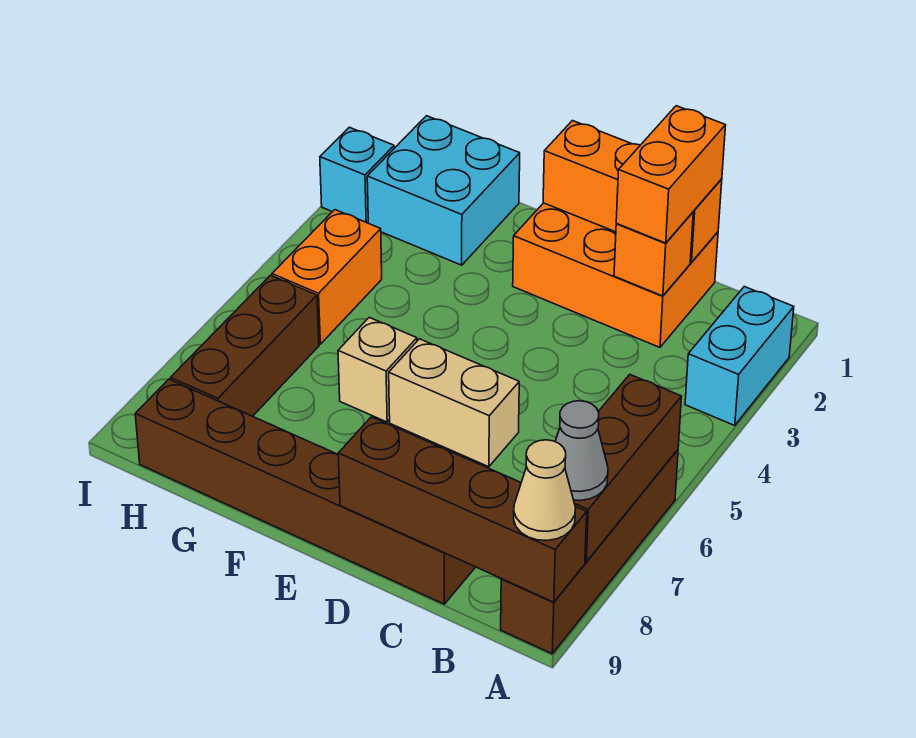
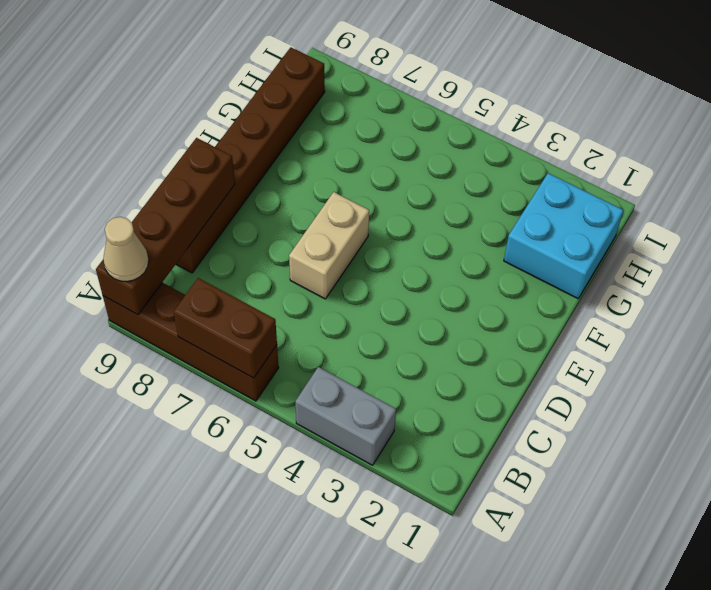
grey 1x2 brick [295,367,396,465] -> cyan 1x2 brick [685,287,794,425]
brown 1x2 brick [174,278,277,378] -> brown 1x3 brick [574,375,682,562]
none -> orange 2x3 brick [513,203,718,347]
none -> tan 1x1 brick [338,317,417,422]
none -> orange 1x2 brick [272,210,382,344]

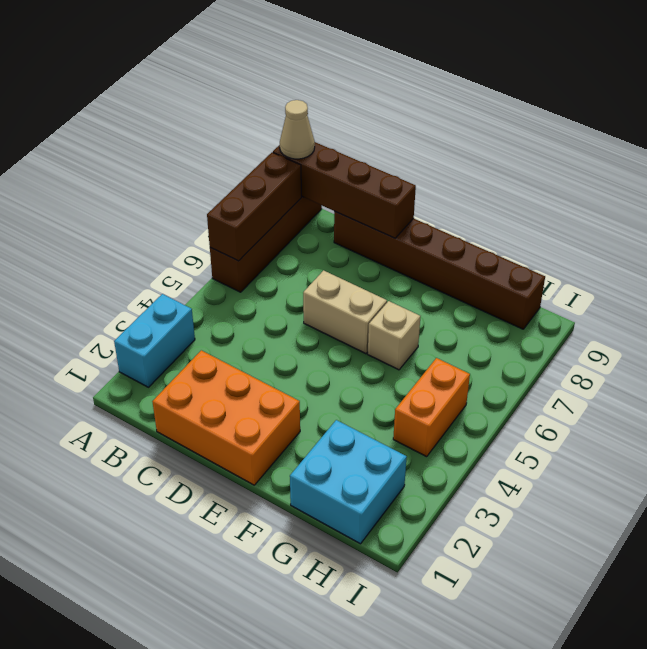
none -> brown 1x3 brick [171,275,319,416]
none -> cyan 1x1 brick [320,127,394,223]
none -> orange 1x3 brick [543,121,722,262]

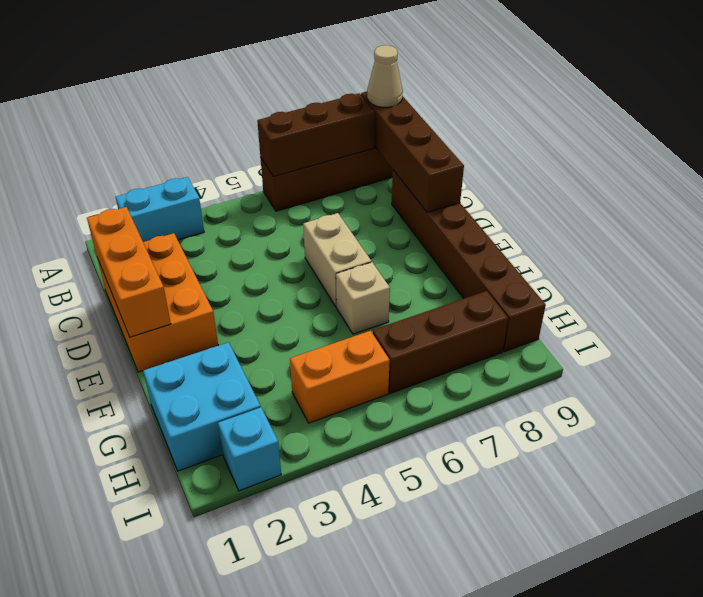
none -> orange 1x1 brick [614,212,693,296]
none -> grey 1x1 cone [555,401,608,501]
none -> orange 1x2 brick [616,106,726,243]

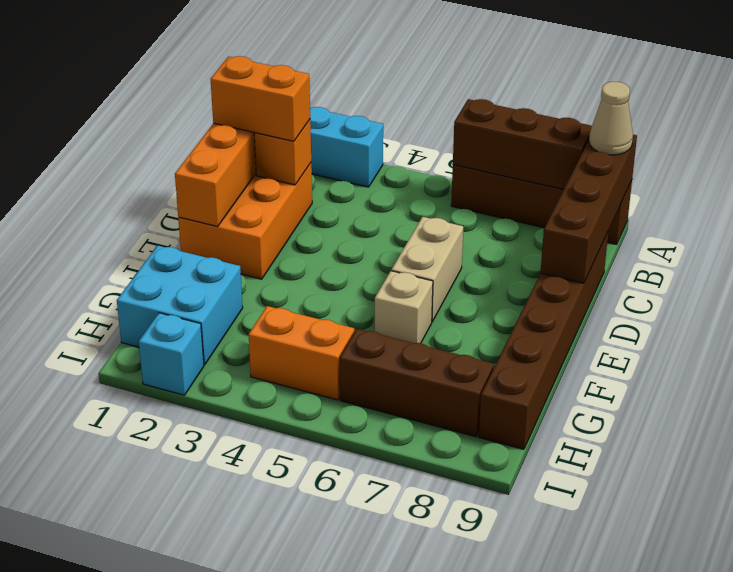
none -> grey 1x1 cone [555,401,608,501]

